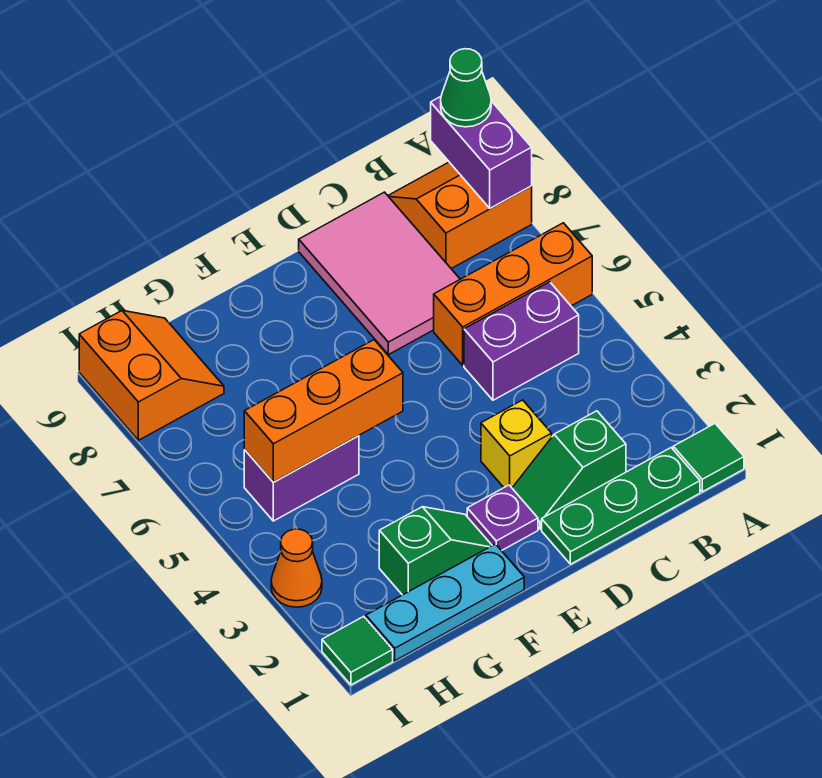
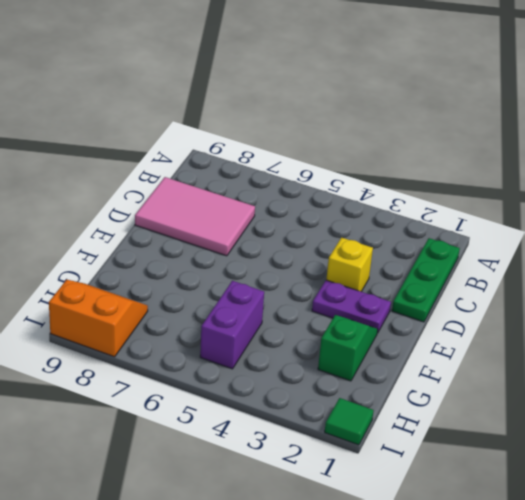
purple 1x2 plate [312,280,391,333] -> purple 1x1 plate [467,485,538,551]
none -> green 1x1 tile [673,424,744,492]
none -> orange 1x3 brick [434,223,592,365]
none -> orange 2x2 slope [388,162,532,269]

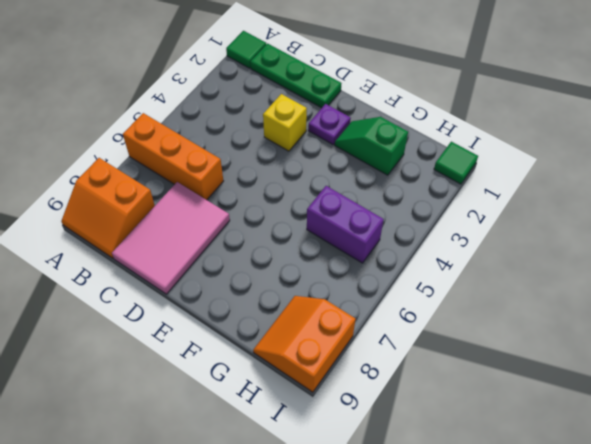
none -> purple 1x2 brick [464,282,579,400]
none -> green 1x2 slope [512,411,626,529]
none -> cyan 1x3 plate [366,544,524,661]

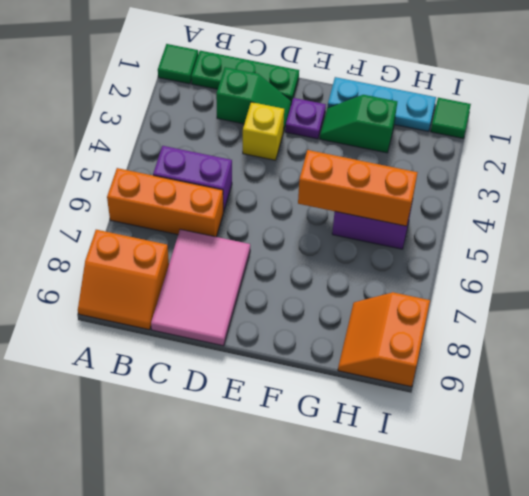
none -> orange 1x1 cone [271,529,322,607]
none -> purple 1x2 brick [431,97,532,208]
none -> green 1x1 cone [441,49,491,127]

